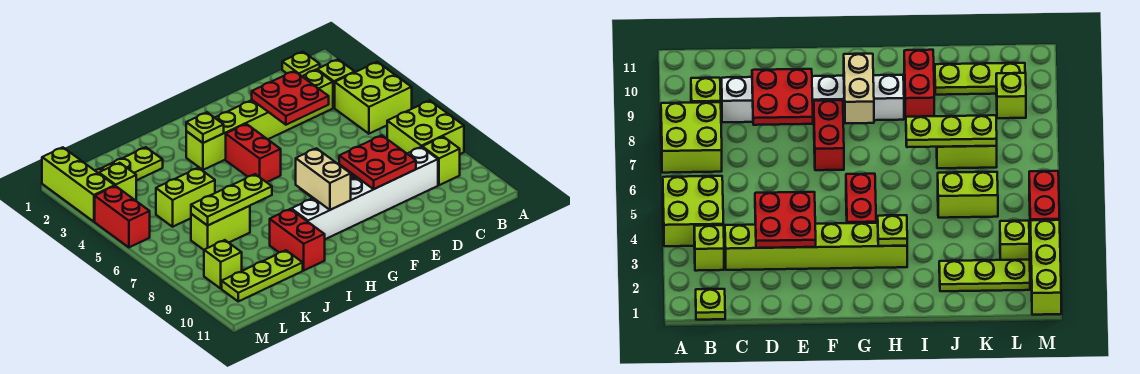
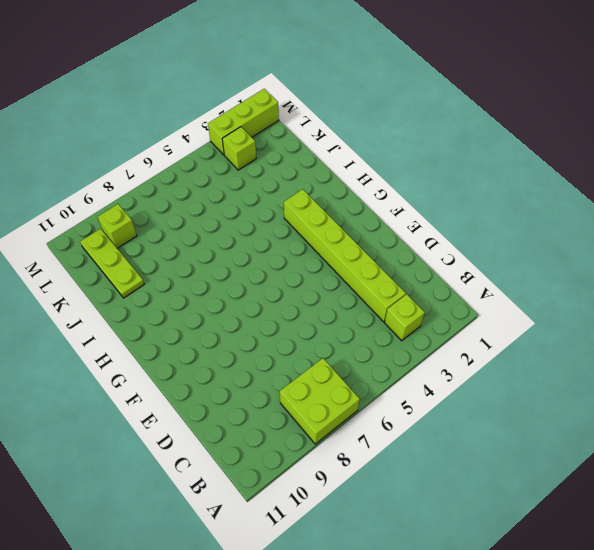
none -> lime 2x2 brick [335,62,412,134]
none -> lime 1x1 plate [282,52,320,76]
none -> lime 1x1 brick [422,137,460,185]

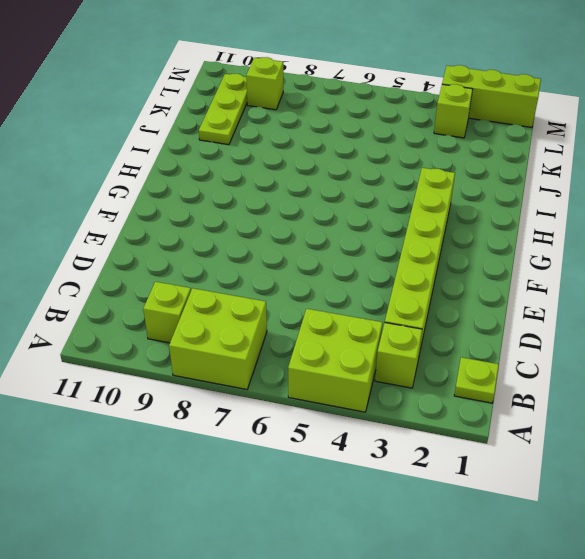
none -> white 1x6 brick [291,147,438,239]
none -> red 1x2 brick [814,100,844,170]
none -> red 1x2 brick [226,124,281,182]

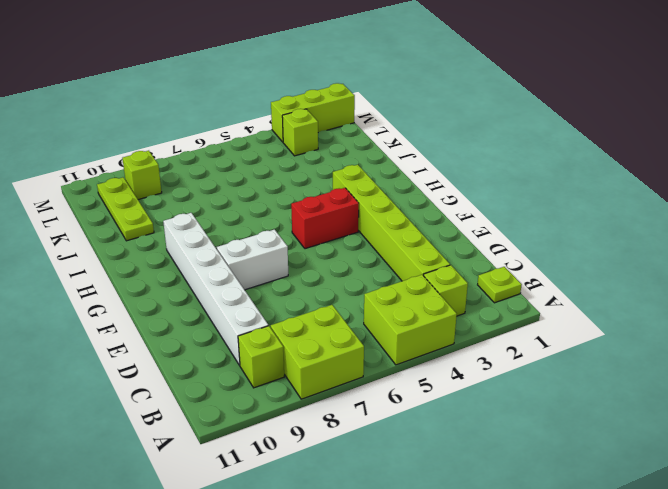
white 1x2 brick [217,229,288,290] -> red 1x2 brick [814,100,844,170]
none -> red 1x2 brick [270,209,325,270]
none -> lime 1x3 plate [95,147,163,180]
none -> lime 1x2 brick [156,168,215,227]

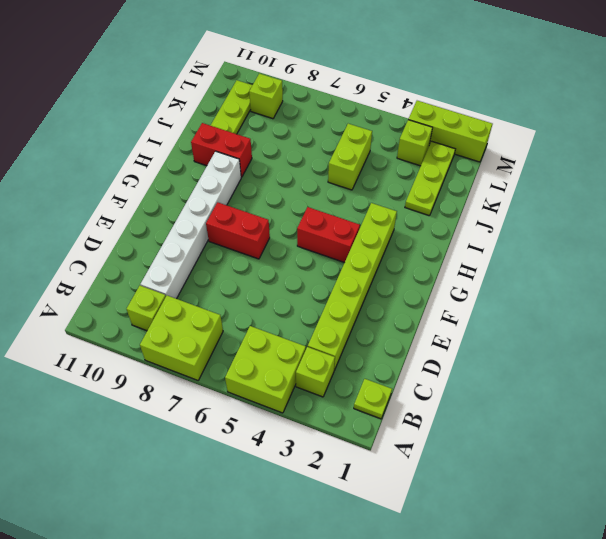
none -> lime 1x2 brick [191,206,250,250]
none -> red 1x2 brick [95,186,150,247]
none -> red 2x2 plate [252,71,329,125]

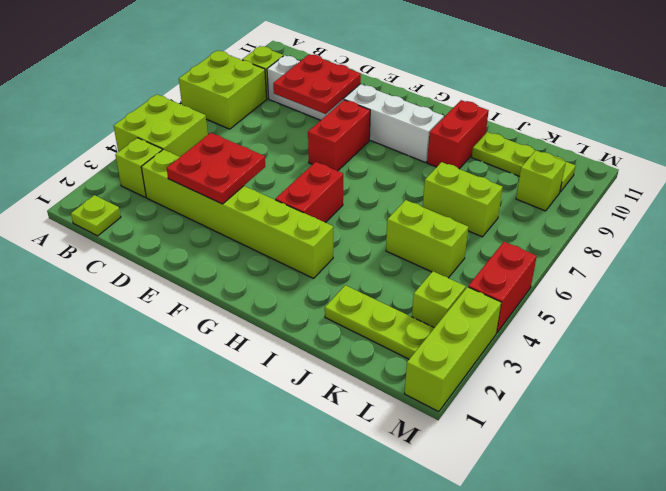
none -> tan 1x2 brick [296,148,351,210]
none -> lime 1x1 plate [186,112,224,143]
none -> lime 1x3 plate [191,174,272,226]

